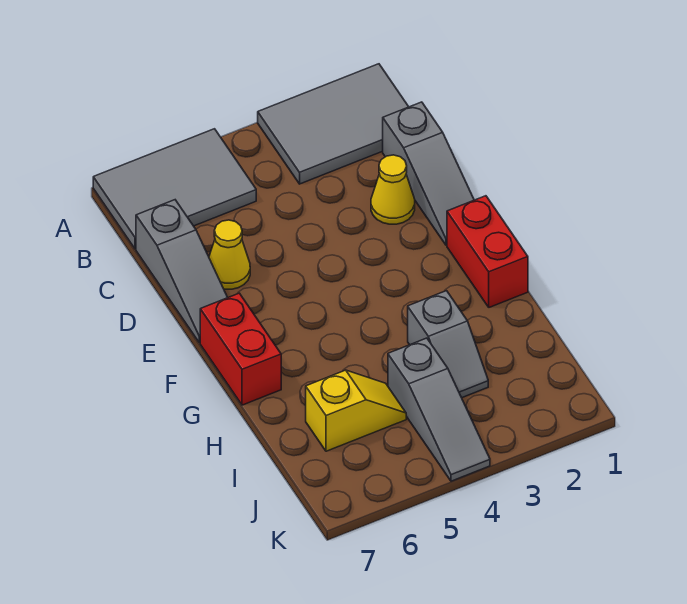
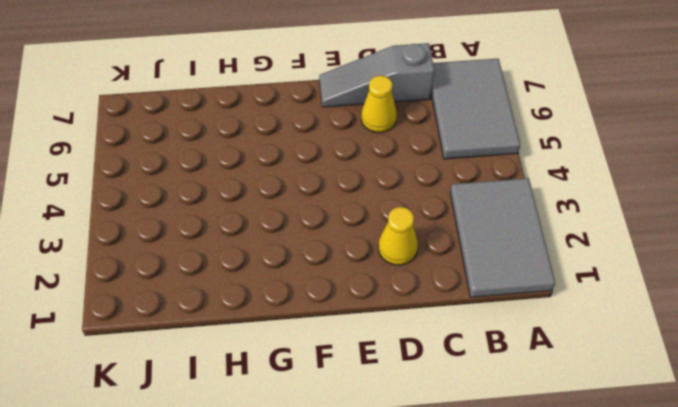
none -> grey 1x3 slope [383,102,474,245]
none -> red 1x2 brick [447,196,528,307]

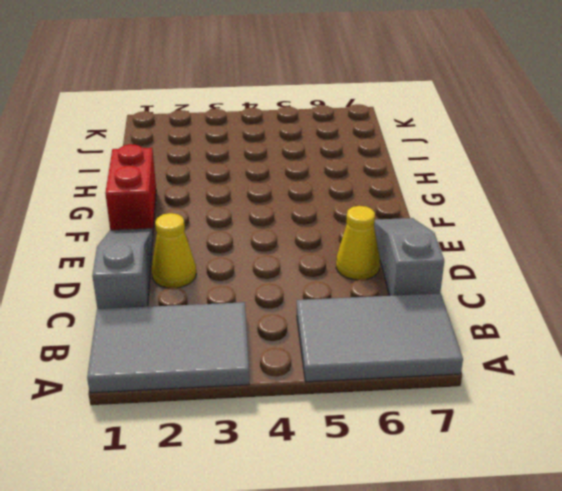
none -> red 1x2 brick [200,293,281,405]
none -> grey 1x2 slope [408,291,488,398]

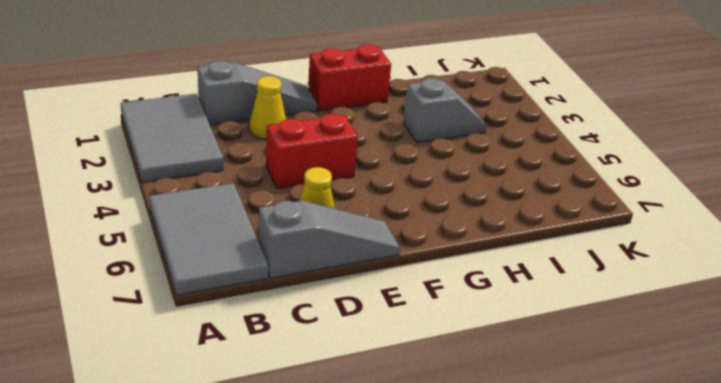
red 1x2 brick [266,114,358,189] -> red 1x2 brick moved to [200,293,281,405]
none -> grey 1x3 slope [388,338,490,481]
none -> yellow 1x2 slope [306,370,406,451]

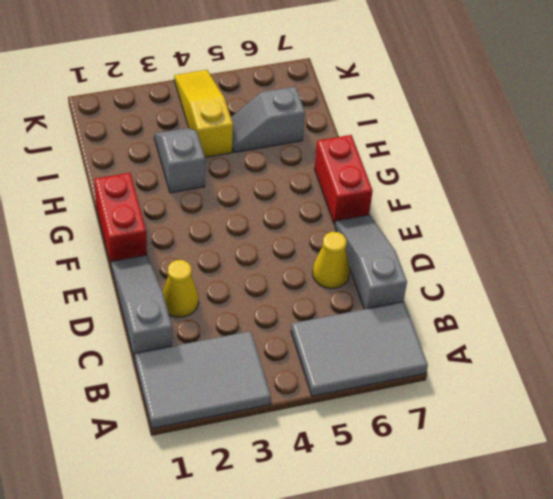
yellow 1x3 slope [174,70,233,157] -> grey 1x3 slope [388,338,490,481]
grey 1x2 slope [231,87,305,152] -> yellow 1x2 slope [306,370,406,451]

